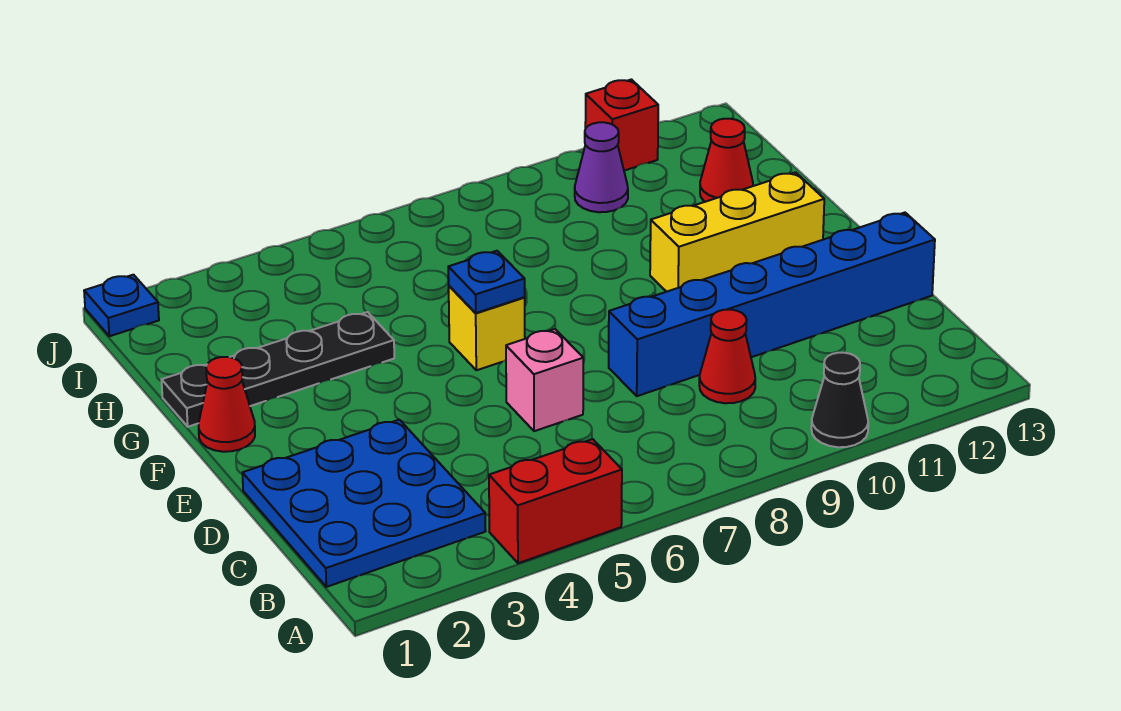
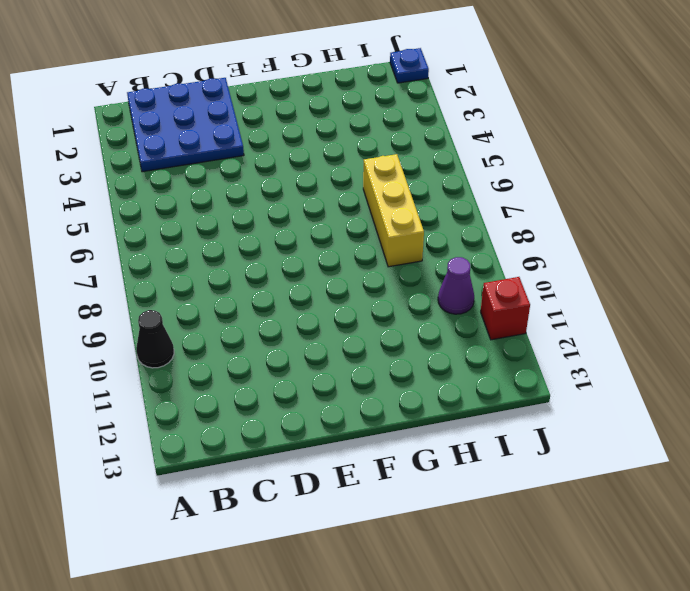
yellow 1x3 brick [363,154,424,267] -> yellow 1x3 brick moved to [650,172,824,292]
none -> red 1x2 brick [489,439,622,563]
none -> red 1x1 cone [699,310,755,403]
none -> pink 1x1 brick [506,329,583,431]

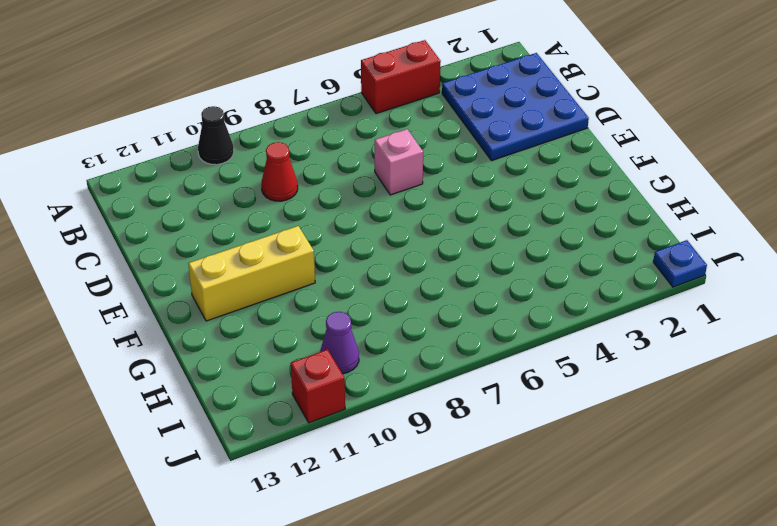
none -> blue 1x6 brick [609,213,935,396]
none -> red 1x1 cone [199,357,255,452]
none -> yellow 1x1 brick [449,286,525,370]

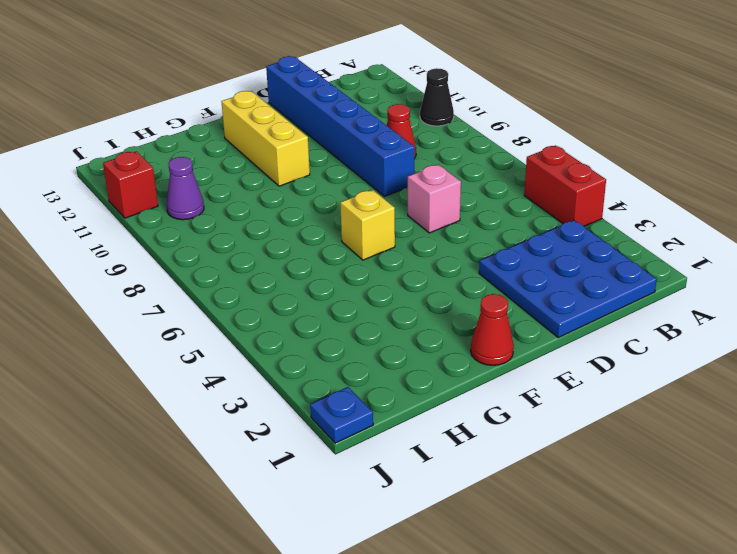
none -> black 1x4 plate [162,312,394,427]
none -> red 1x1 cone [700,119,753,202]
none -> blue 1x1 plate [448,251,525,313]

